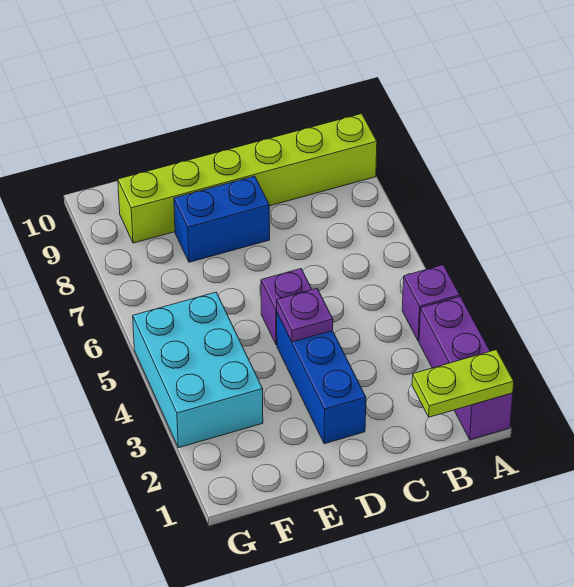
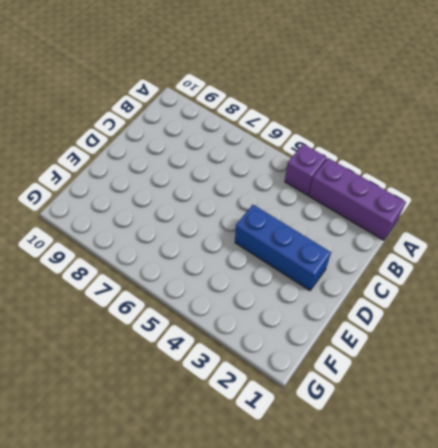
none -> lime 1x6 brick [118,114,377,243]
none -> purple 1x1 brick [261,269,312,345]

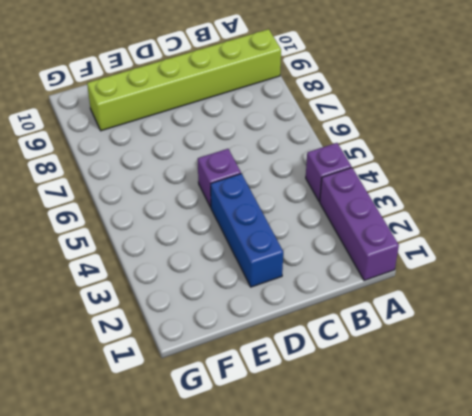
none -> blue 1x2 brick [174,176,270,262]
none -> cyan 2x3 brick [133,292,263,448]

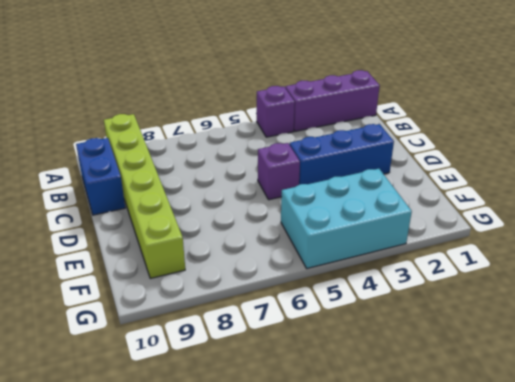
blue 1x2 brick [76,138,125,215] -> blue 1x2 brick moved to [174,176,270,262]
none -> lime 1x2 plate [412,350,514,417]
none -> purple 1x1 plate [277,288,333,342]

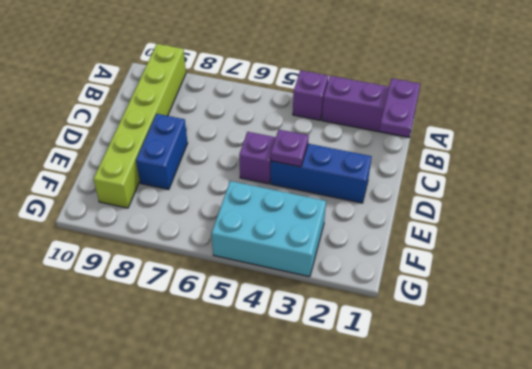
purple 1x2 plate [379,78,420,137] -> lime 1x2 plate [412,350,514,417]

